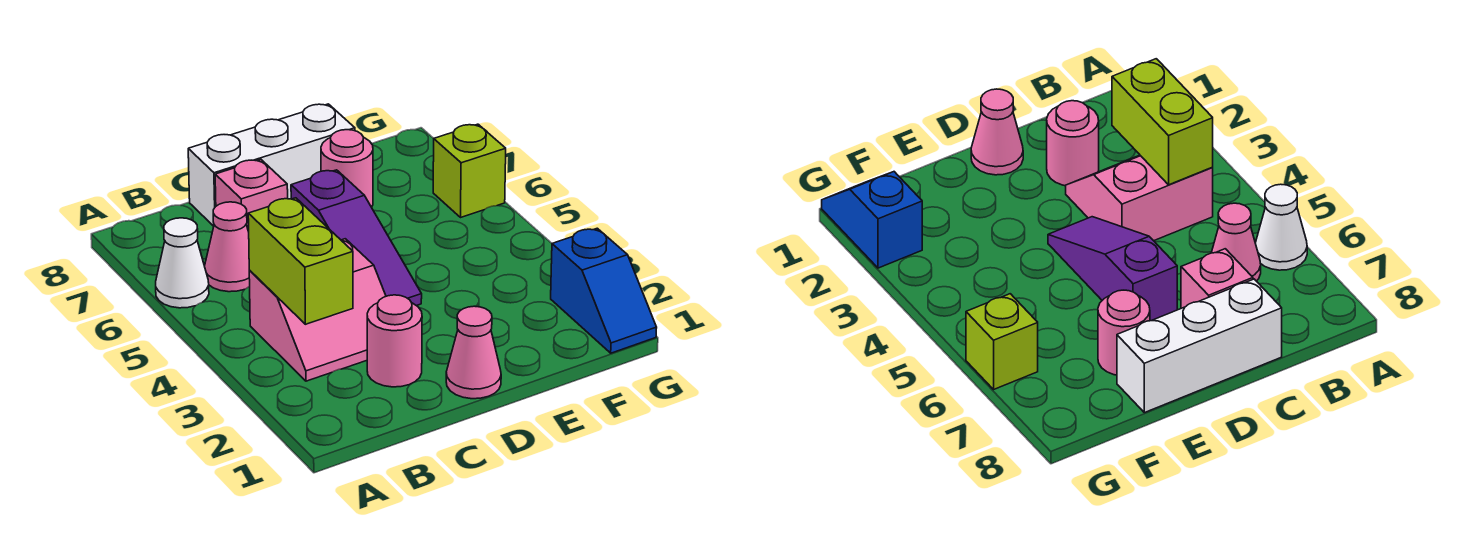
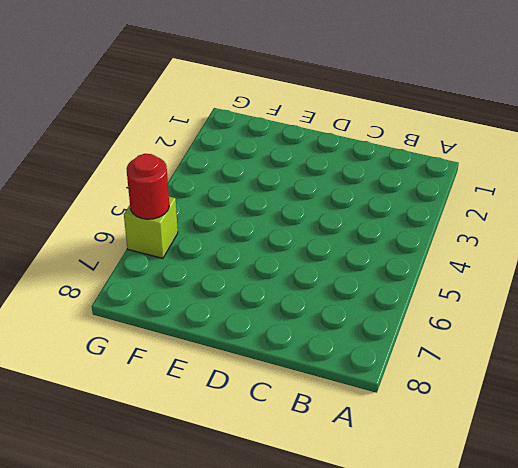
red 1x1 round brick [126,154,169,219] -> none
none -> white 1x1 cone [156,218,209,308]
none -> pink 2x2 slope [249,239,386,381]
none -> pink 1x1 cone [205,202,250,292]

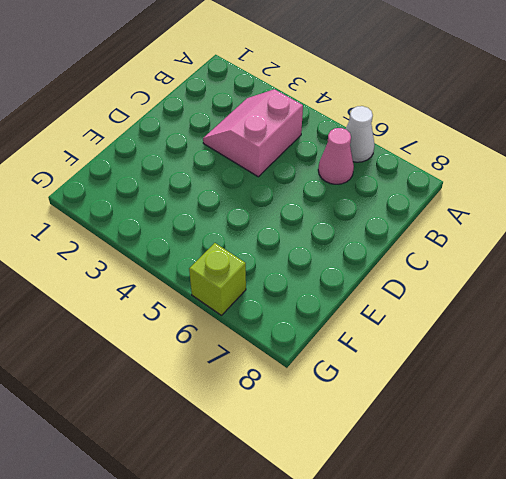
none -> pink 1x1 round brick [367,295,422,387]
none -> pink 1x1 brick [215,160,288,232]
none -> white 1x3 brick [188,104,355,226]

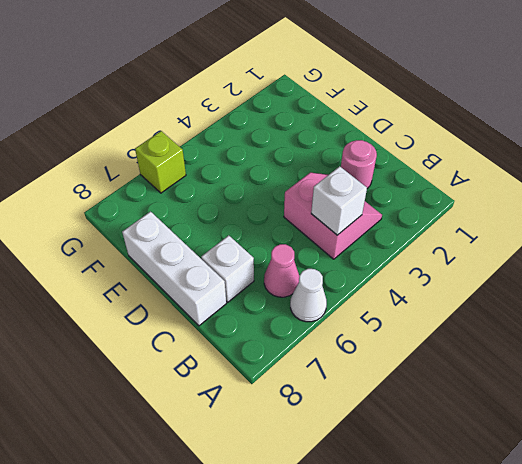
white 1x1 brick [311,166,367,235] -> lime 1x2 brick [248,198,353,324]
white 1x1 brick [201,235,254,302] -> pink 1x1 brick [215,160,288,232]
none -> pink 1x1 cone [446,306,501,399]
none -> purple 1x3 slope [291,170,422,306]
none -> pink 1x1 round brick [321,130,373,207]

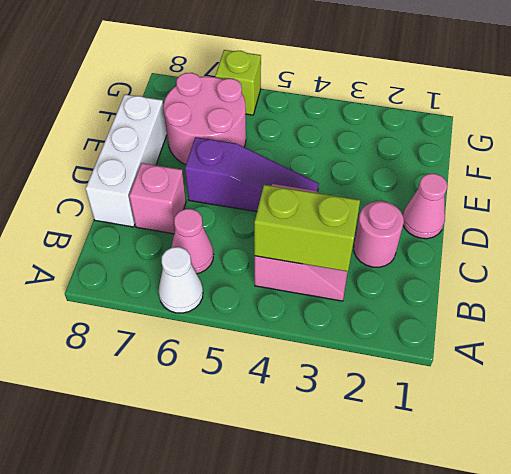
pink 2x2 round brick [164,73,246,165] -> pink 1x1 round brick [321,130,373,207]
none -> blue 1x2 slope [551,228,657,353]

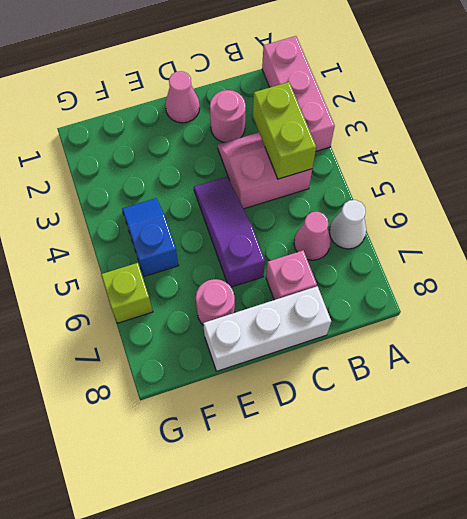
pink 1x3 brick [262,36,335,151] -> none
blue 1x2 slope [122,198,179,277] -> blue 1x2 slope moved to [551,228,657,353]

